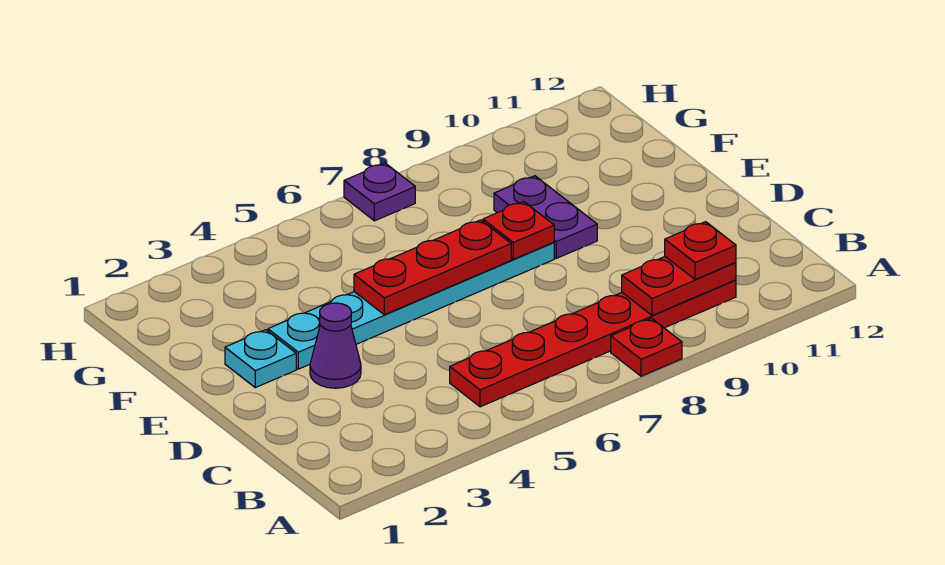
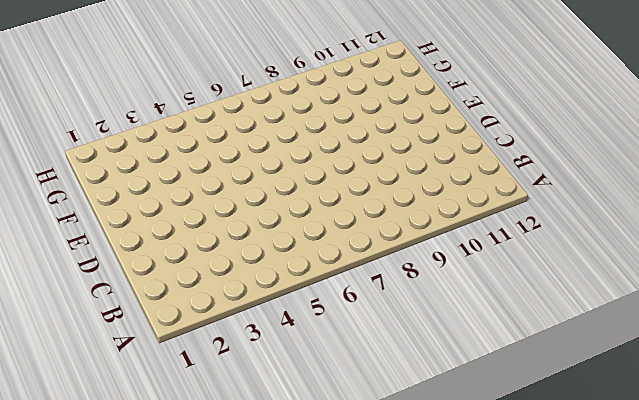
none -> red 1x1 plate [611,318,682,376]
none -> red 1x6 plate [450,280,736,407]

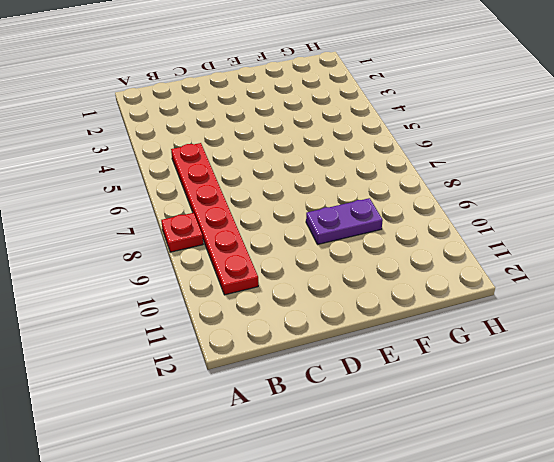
none -> purple 1x1 cone [310,303,361,388]
none -> cyan 1x1 plate [225,330,296,388]

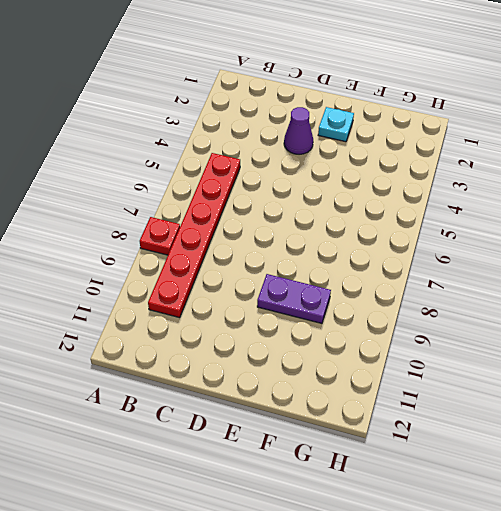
none -> cyan 1x6 plate [268,242,554,369]
none -> purple 1x1 plate [344,163,415,221]

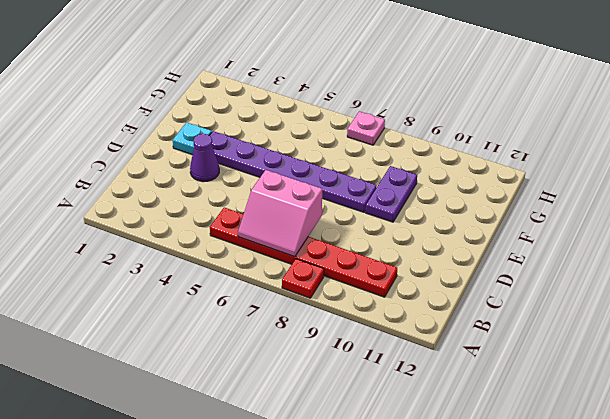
pink 2x2 slope [238,170,322,257] -> none
purple 1x6 plate [209,131,377,212] -> cyan 1x6 plate [268,242,554,369]
pink 1x1 plate [347,111,385,145] -> purple 1x1 plate [344,163,415,221]
none -> red 1x2 plate [622,257,736,315]
none -> red 1x3 plate [354,220,511,315]

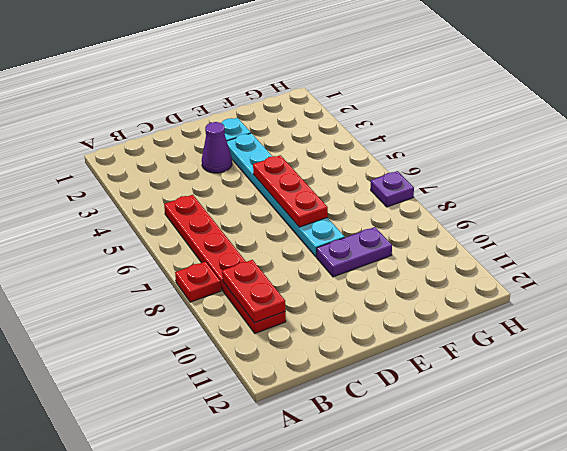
none -> red 1x1 plate [483,202,554,259]
none -> red 1x1 plate [665,222,736,280]

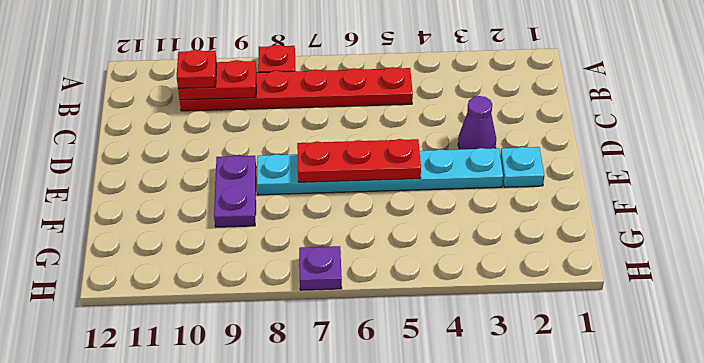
none -> red 1x1 plate [483,202,554,259]

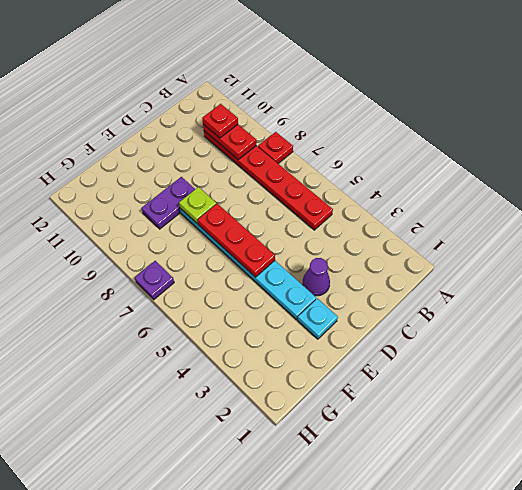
lime 1x1 plate [179,187,216,224] -> red 1x1 plate [483,202,554,259]

